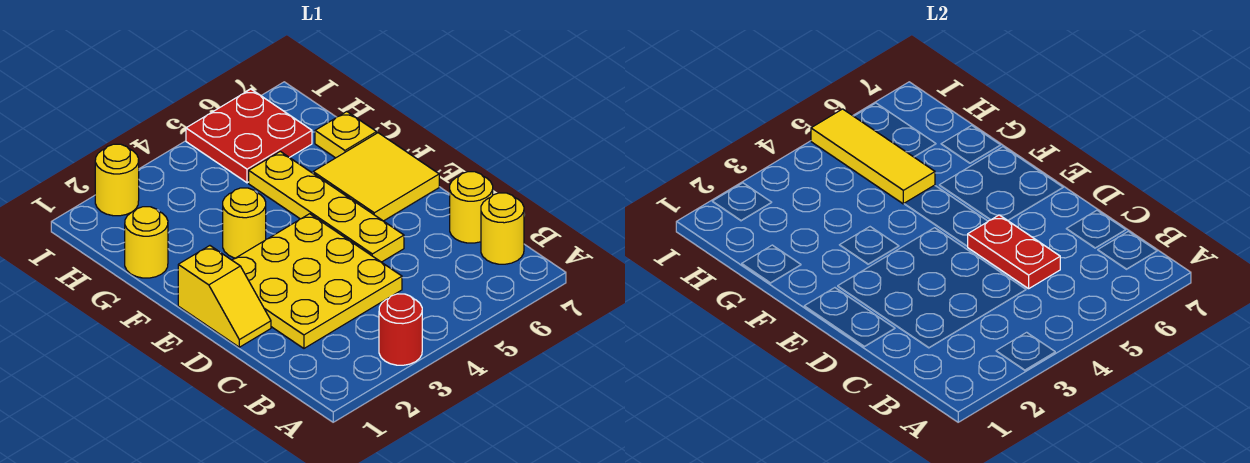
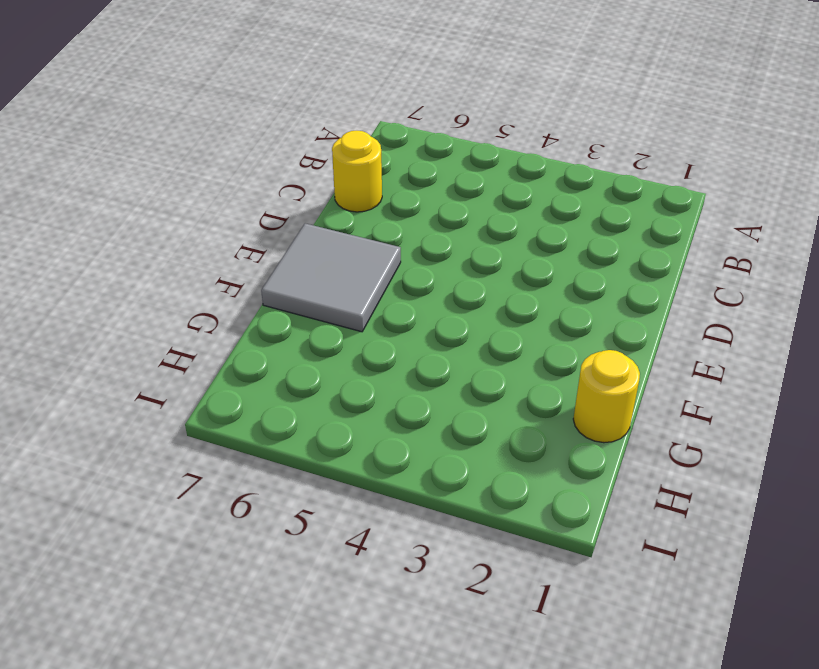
grey 2x2 tile [261,223,401,332] -> yellow 2x2 tile [313,133,439,221]
none -> red 1x1 round brick [379,294,422,365]
none -> yellow 1x1 round brick [481,193,524,264]
none -> yellow 3x3 plate [232,214,402,348]

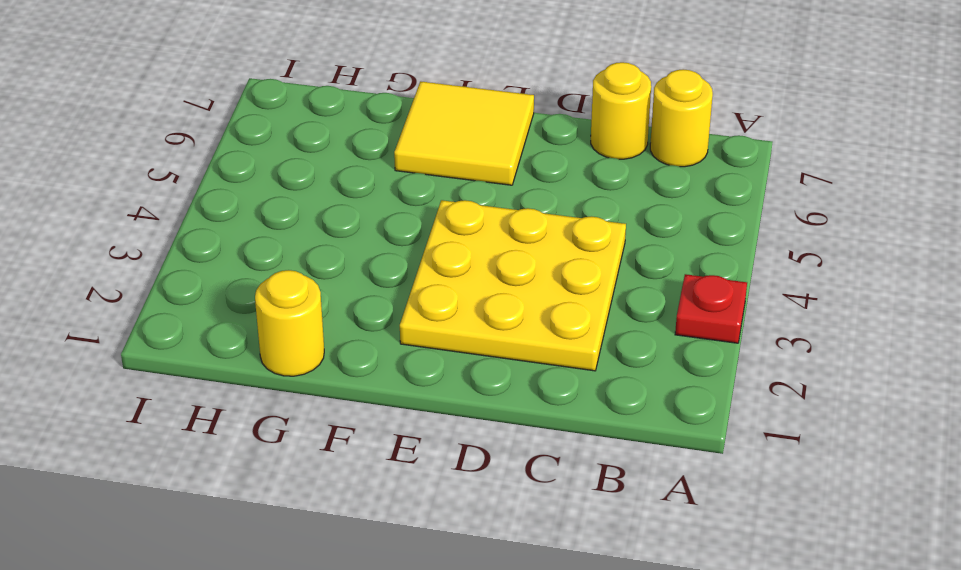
red 1x1 plate [675,274,747,343] -> red 1x1 round brick [379,294,422,365]
none -> yellow 1x2 slope [178,246,271,347]
none -> yellow 1x4 plate [249,151,404,262]
none -> yellow 1x1 round brick [223,188,266,258]

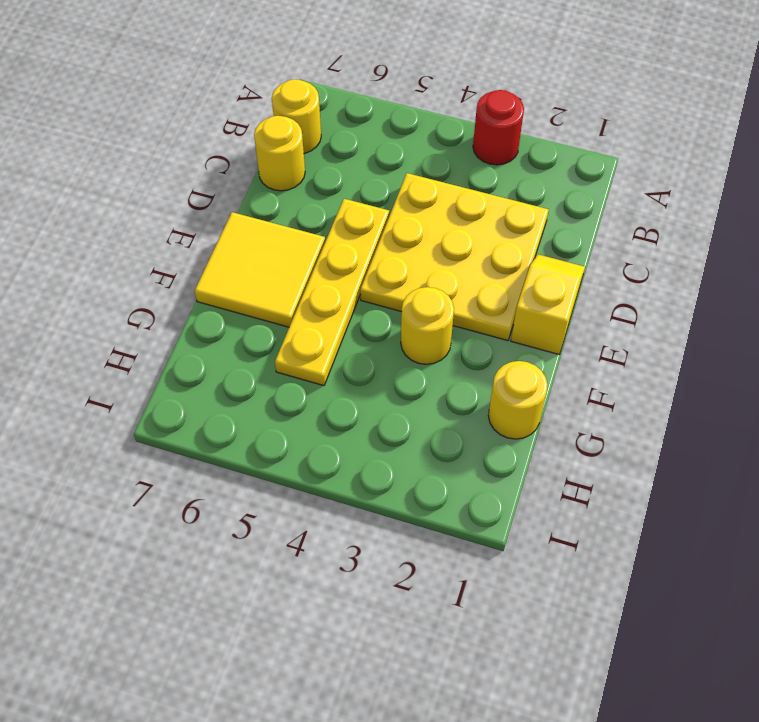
none -> yellow 1x1 plate [315,112,377,158]
none -> red 2x2 plate [186,89,312,183]
none -> yellow 1x1 round brick [95,144,139,216]

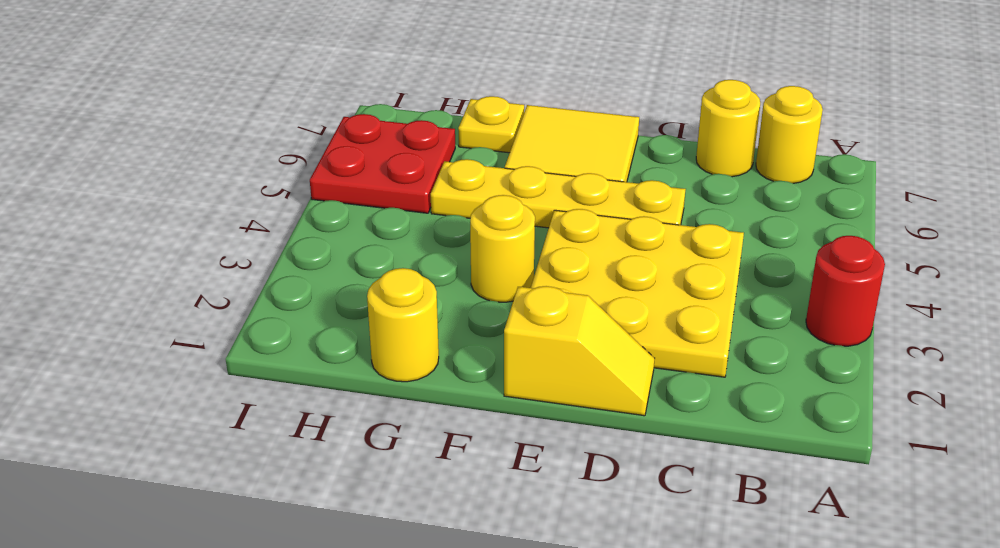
none -> yellow 1x1 round brick [95,144,139,216]
none -> red 1x2 plate [967,215,1060,289]
none -> yellow 1x3 tile [811,109,935,204]

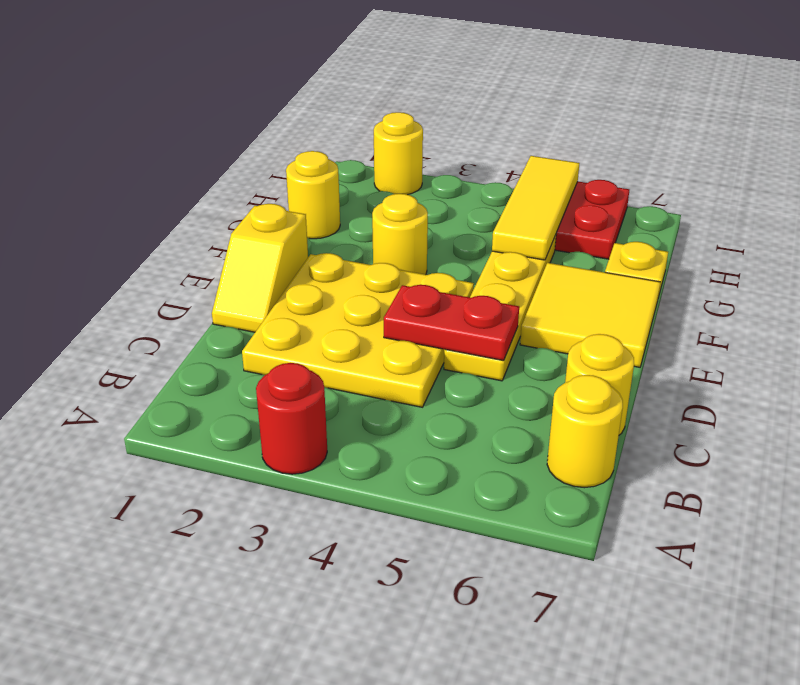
red 1x2 plate [384,285,519,361] -> red 1x2 plate turned to [967,215,1060,289]

